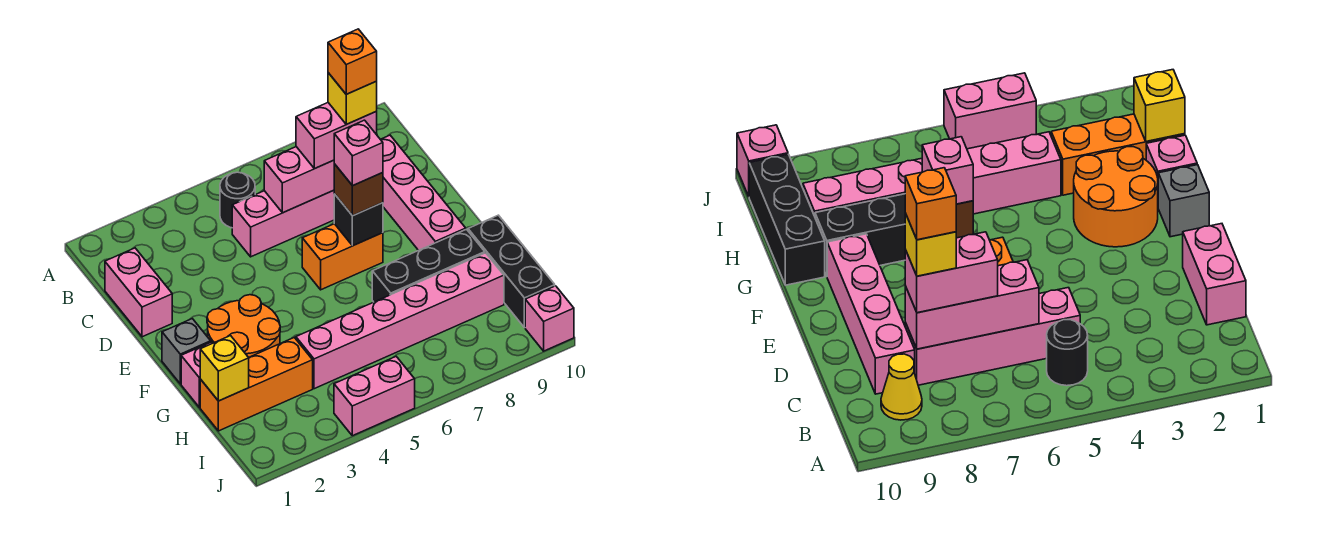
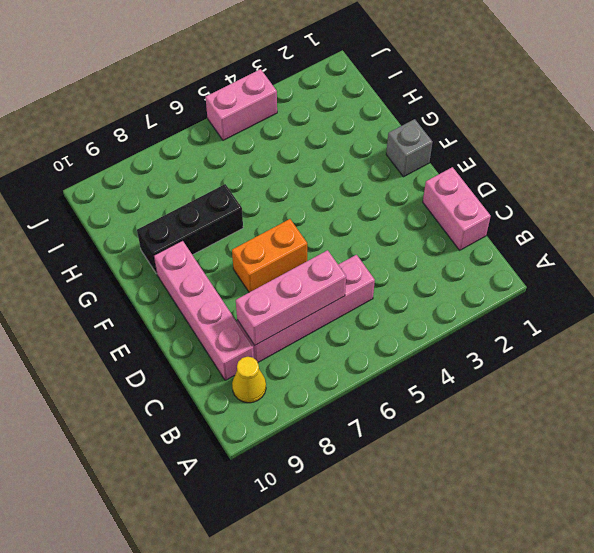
none -> black 1x1 round brick [220,172,255,228]
none -> orange 2x2 round brick [207,295,280,357]
none -> pink 1x1 brick [181,342,212,407]

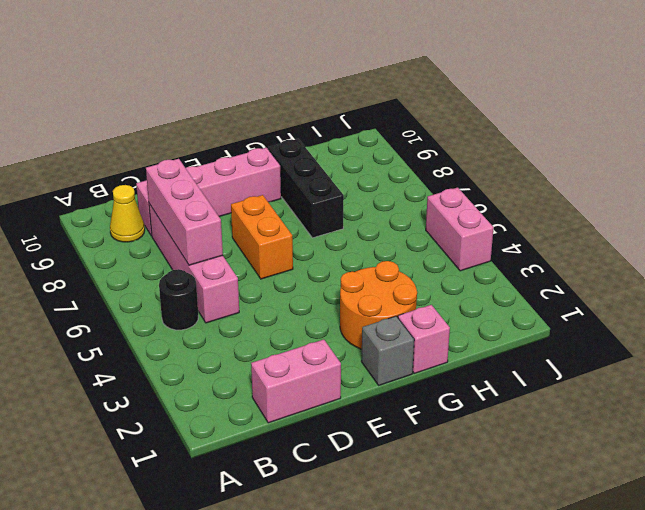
none -> black 1x3 brick [468,215,555,328]
none -> orange 1x3 brick [200,338,313,431]
none -> pink 1x6 brick [296,253,504,389]

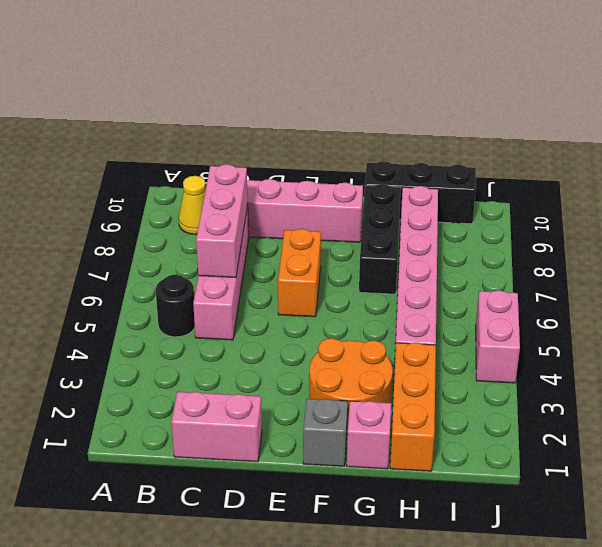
none -> pink 1x1 brick [525,286,574,351]
none -> black 1x1 brick [334,194,383,246]
none -> yellow 1x1 brick [200,336,249,401]

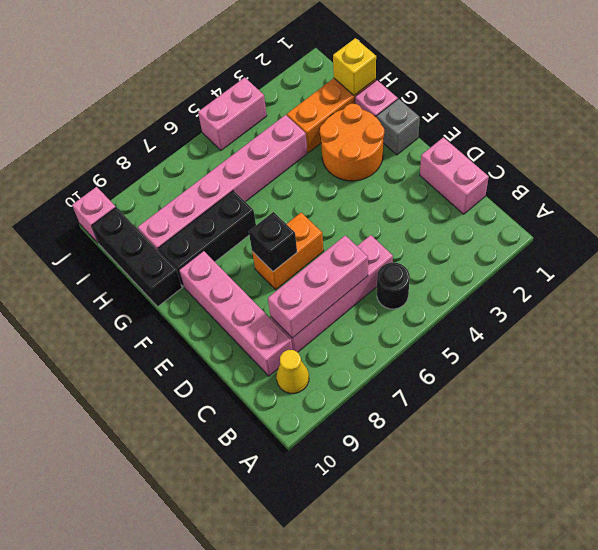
none -> pink 1x2 brick [296,103,377,169]
none -> brown 1x1 brick [334,164,383,216]
none -> yellow 1x1 brick [328,73,377,124]

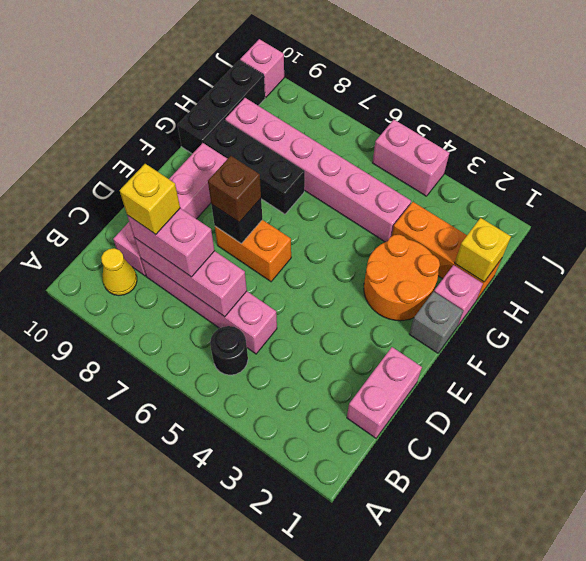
none -> pink 1x1 brick [334,120,383,186]
none -> orange 1x1 brick [328,29,377,94]

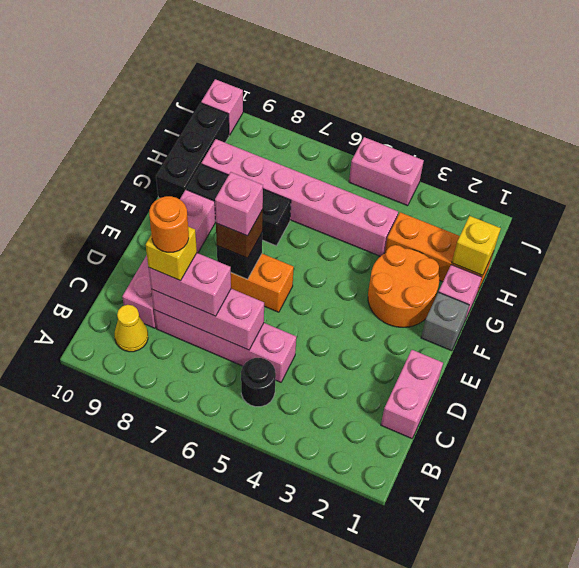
orange 1x1 round brick [149,196,189,252] -> orange 1x1 brick [328,29,377,94]

